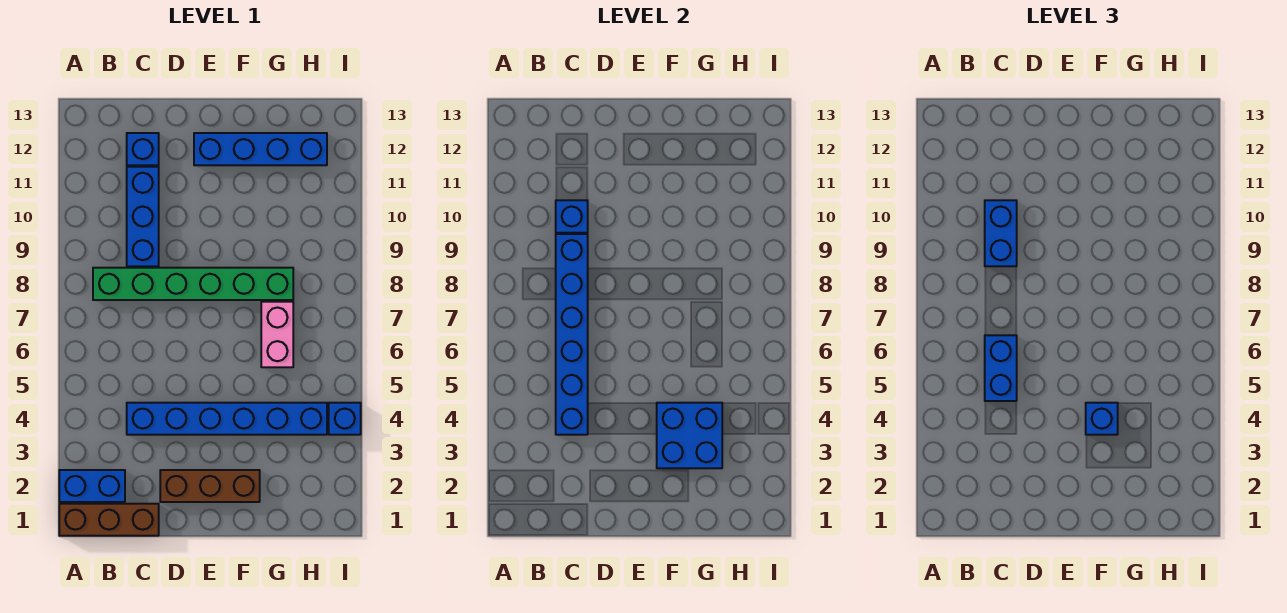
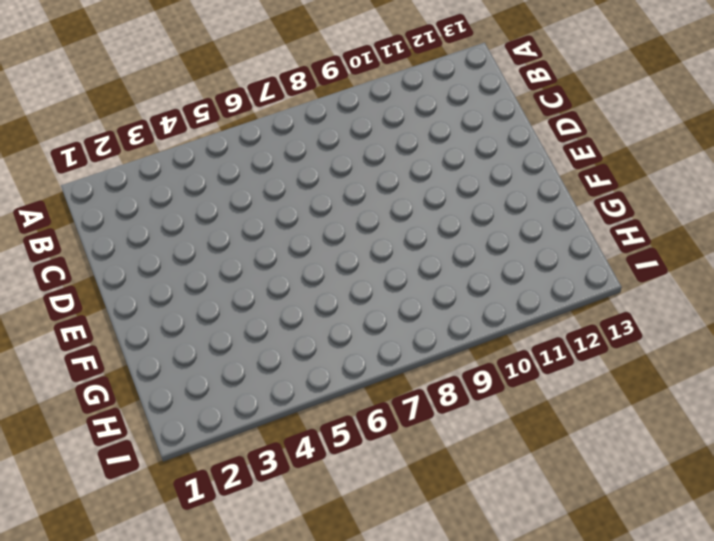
none -> brown 1x3 brick [59,504,159,536]
none -> blue 1x2 brick [59,470,125,502]
none -> green 1x6 brick [93,268,293,300]

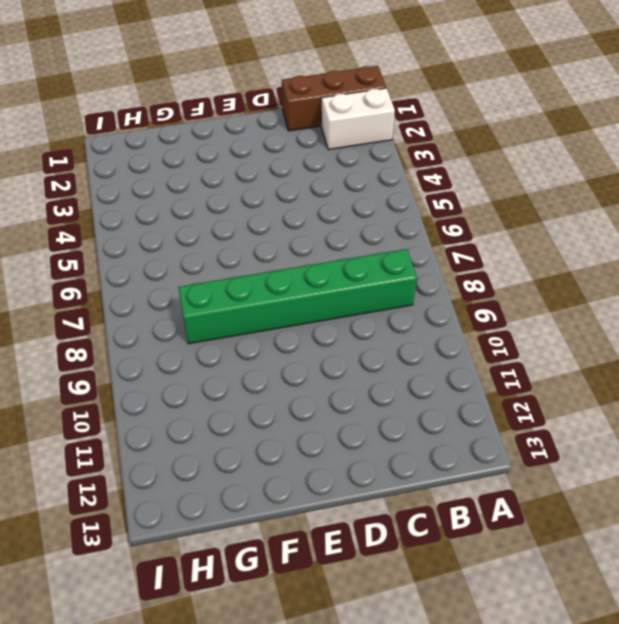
white 1x2 brick [321,88,395,150] -> blue 1x2 brick [59,470,125,502]
none -> blue 1x6 brick [127,403,327,435]
none -> blue 1x3 brick [127,167,159,266]
none -> blue 1x1 brick [127,133,159,165]

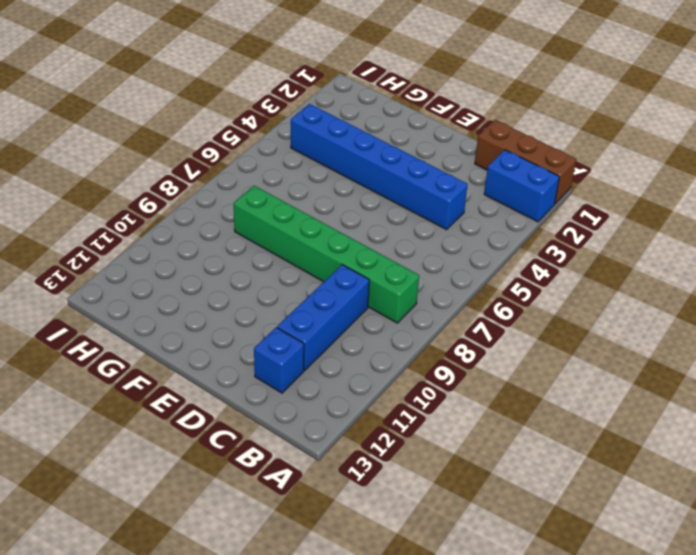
none -> brown 1x3 brick [160,470,260,502]
none -> blue 1x4 brick [194,133,327,165]
none -> pink 1x2 brick [261,302,293,367]

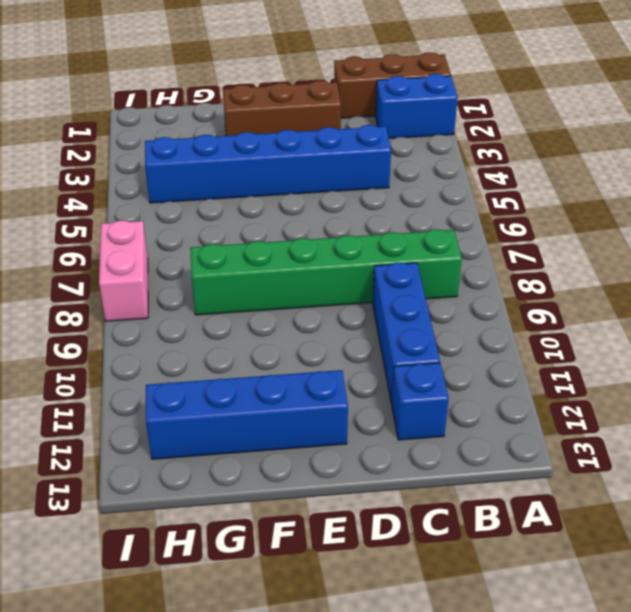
pink 1x2 brick [99,220,148,321] -> pink 1x2 brick moved to [261,302,293,367]
none -> blue 1x1 brick [329,403,361,435]
none -> blue 1x6 brick [556,234,588,435]
none -> blue 1x1 brick [556,200,588,233]

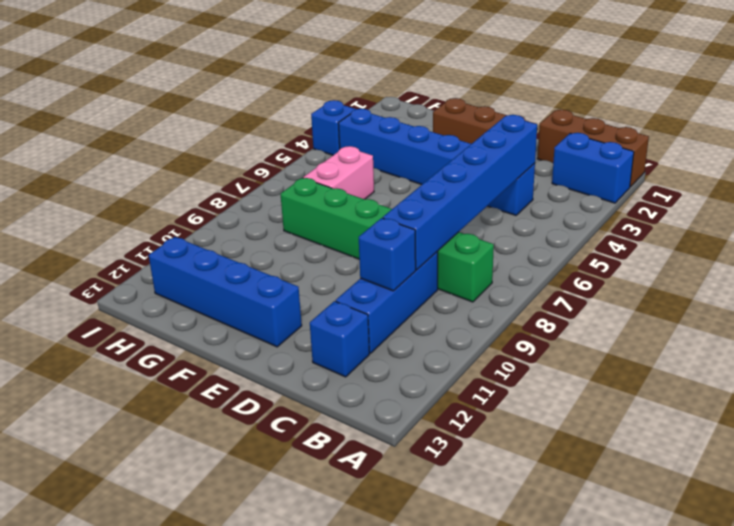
none -> blue 2x2 brick [657,403,722,468]
none -> blue 1x2 brick [985,335,1017,401]
none -> blue 1x2 brick [985,200,1017,266]

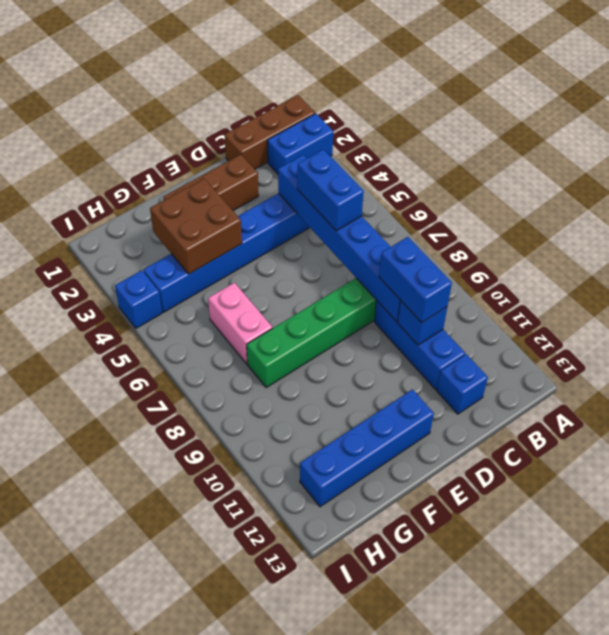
brown 2x2 brick [150,179,242,274] -> blue 2x2 brick [657,403,722,468]
none -> blue 1x1 brick [1086,403,1118,435]

